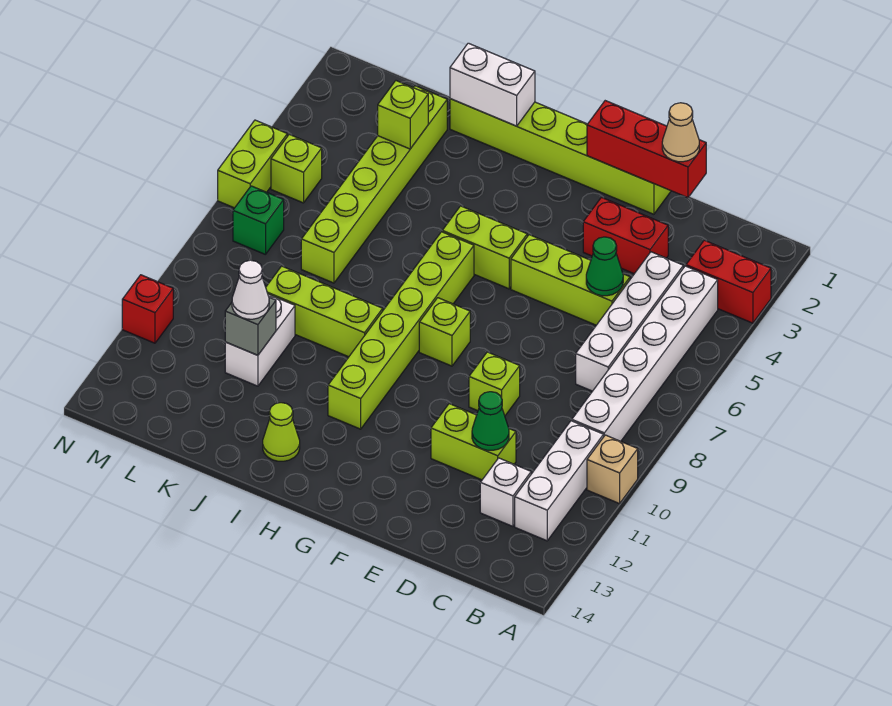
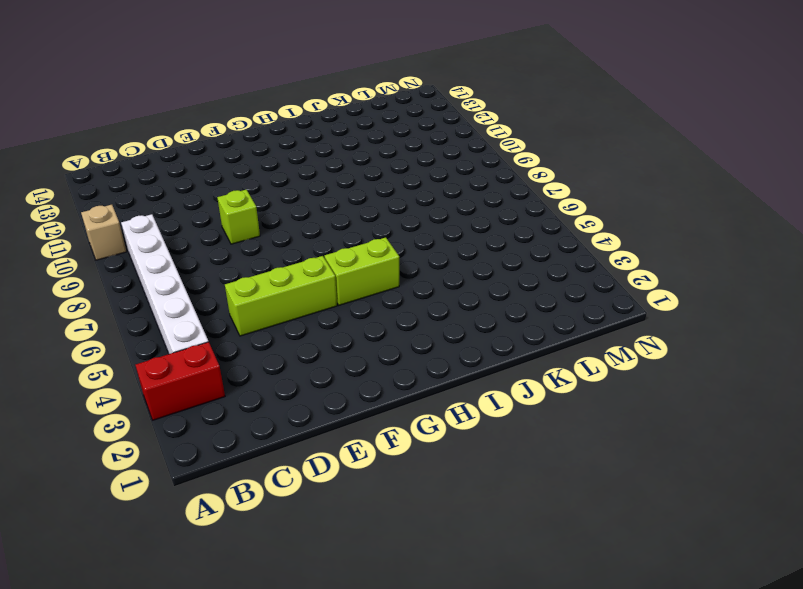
none -> white 1x3 brick [515,421,604,541]
none -> white 1x4 brick [576,252,683,391]
none -> white 1x1 brick [480,458,531,526]
none -> red 1x2 brick [583,197,668,274]

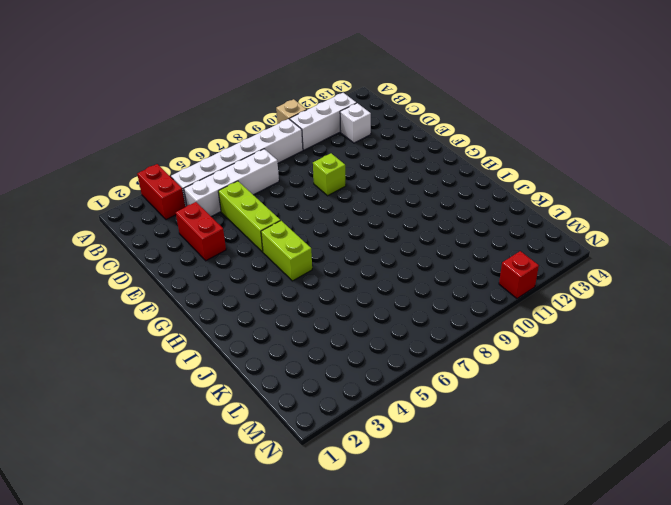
none -> lime 1x2 brick [431,404,516,480]
none -> lime 1x6 brick [450,99,671,214]
none -> lime 1x1 brick [419,298,470,366]
none -> lime 1x6 brick [328,232,474,429]

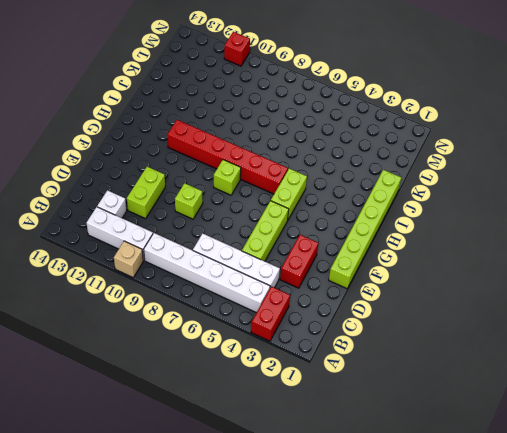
red 1x6 brick [168,120,288,194] -> lime 1x6 brick [328,232,474,429]
none -> lime 1x3 brick [266,266,383,357]
none -> lime 1x1 cone [263,403,300,461]
none -> lime 1x6 brick [301,86,447,283]
none -> white 1x2 brick [225,294,295,386]

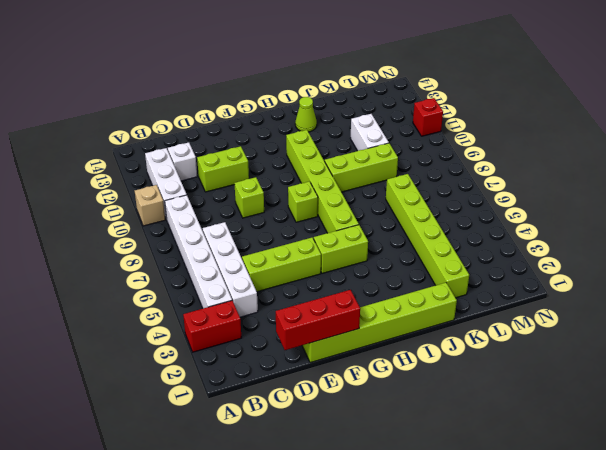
none -> red 1x2 brick [583,197,668,274]
none -> lime 1x1 brick [271,134,322,203]
none -> green 1x1 brick [233,186,284,255]
none -> lime 1x2 brick [218,120,287,208]

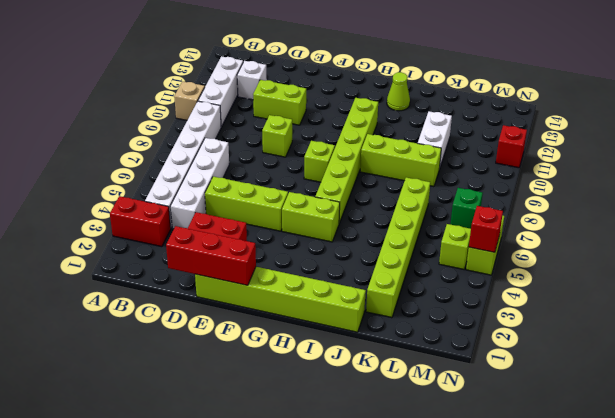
red 1x1 brick [469,206,503,252] -> none
none -> green 1x1 cone [586,237,623,296]
none -> green 1x1 cone [472,392,509,450]
none -> white 1x2 brick [450,43,535,126]
none -> lime 1x1 brick [378,81,428,149]

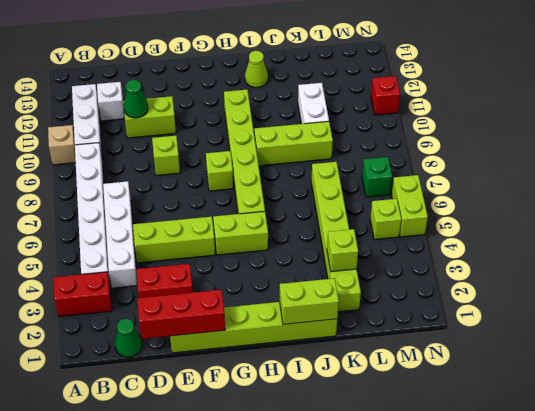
green 1x1 cone [115,319,142,357] -> green 1x1 cone moved to [586,237,623,296]
lime 1x2 brick [280,278,339,324] -> white 1x2 brick [450,43,535,126]
none -> grey 1x1 brick [225,297,276,355]
none -> tan 1x1 cone [662,103,699,162]
none -> white 1x1 cone [232,260,269,319]

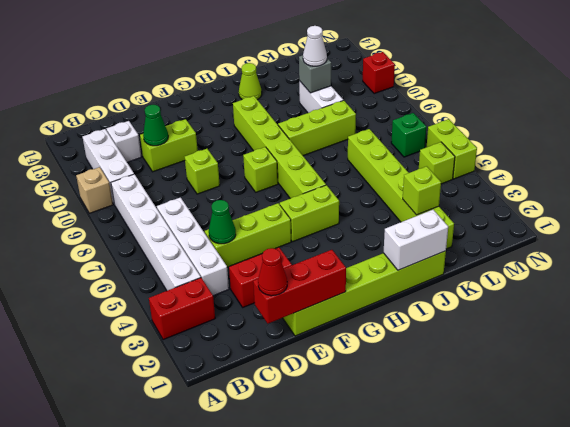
red 1x1 cone [258,248,287,296] -> tan 1x1 cone [662,103,699,162]

